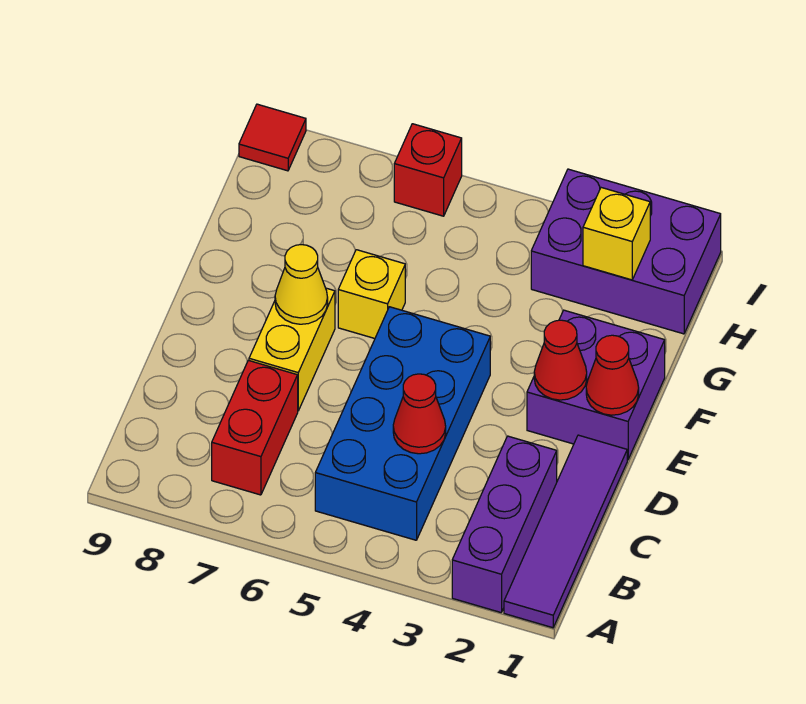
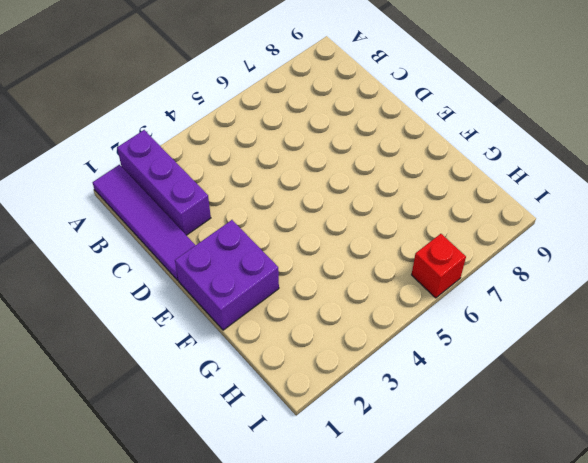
none -> blue 2x4 brick [315,307,490,540]
none -> red 1x2 brick [212,360,298,495]
none -> yellow 1x2 brick [249,288,335,411]

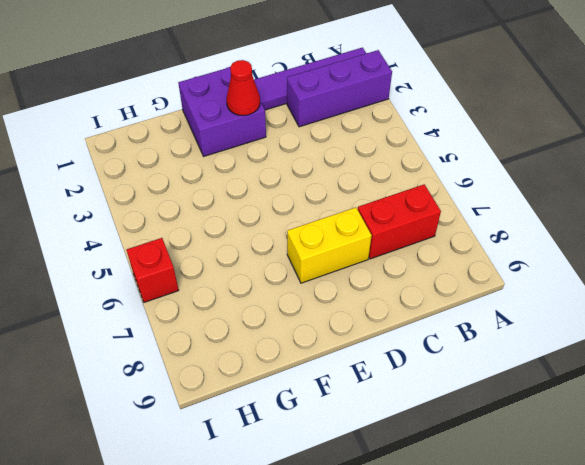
none -> blue 2x4 brick [315,307,490,540]
none -> yellow 1x1 brick [338,250,405,338]
none -> purple 2x3 brick [531,169,721,334]

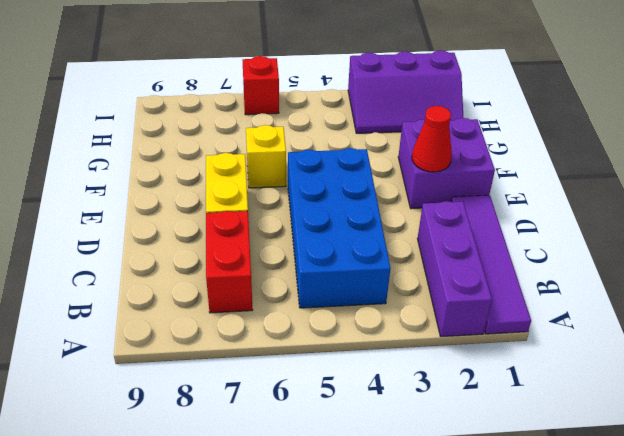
purple 2x3 slope [348,50,463,133] -> purple 2x3 brick [531,169,721,334]
none -> red 1x1 tile [239,104,306,171]
none -> red 1x1 cone [393,374,446,454]
none -> red 1x1 cone [586,335,639,415]

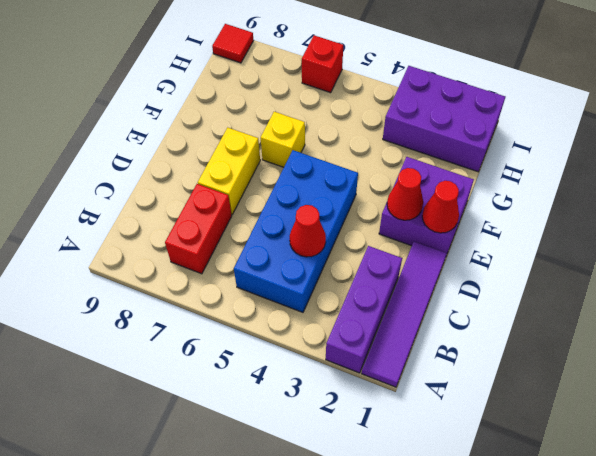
none -> yellow 1x1 cone [275,245,328,324]
none -> yellow 1x1 brick [583,188,650,280]

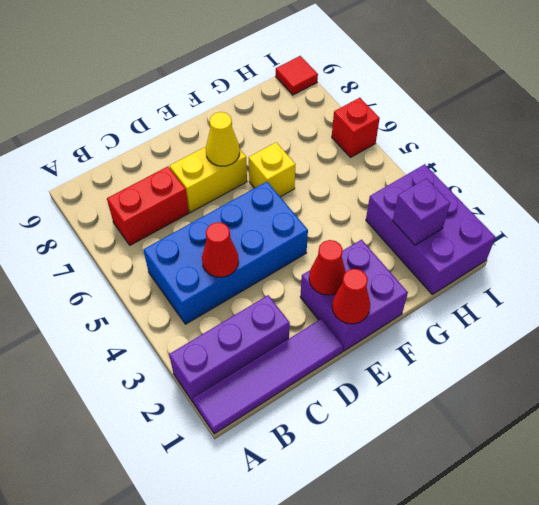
purple 1x1 brick [393,178,450,245] -> yellow 1x1 brick [583,188,650,280]

